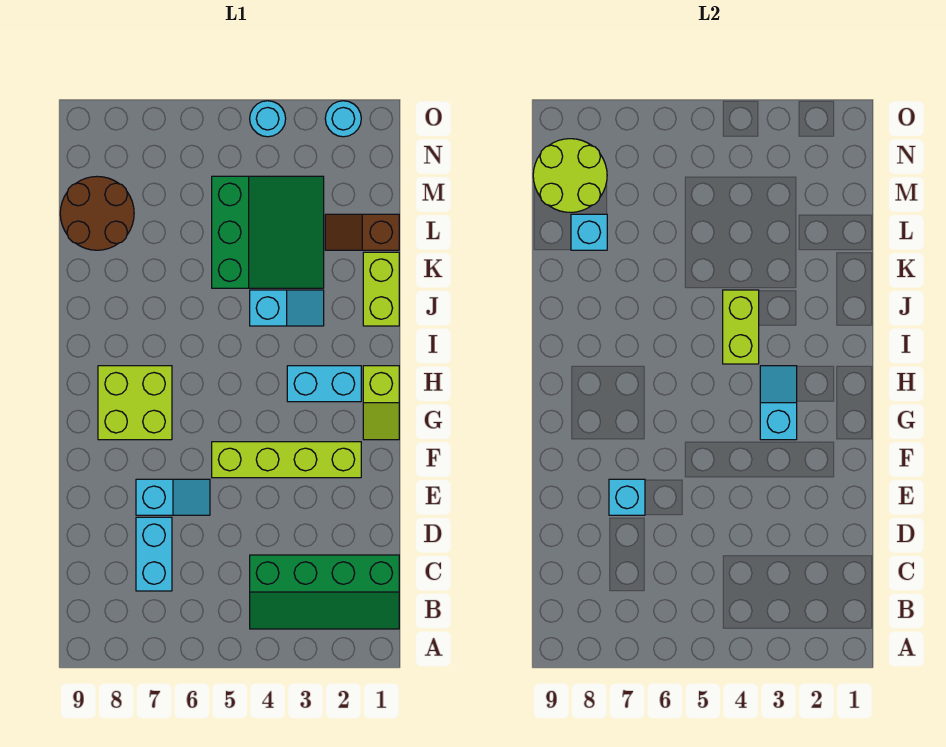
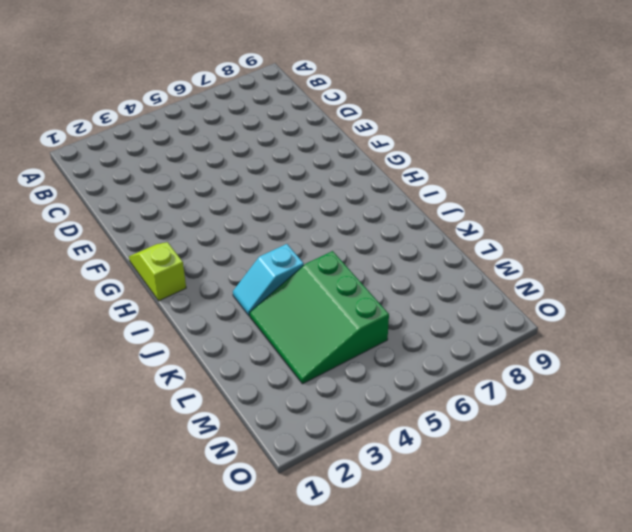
none -> green 2x4 slope [250,555,399,629]
none -> cyan 1x2 brick [136,517,172,591]
none -> cyan 1x2 slope [136,479,210,515]

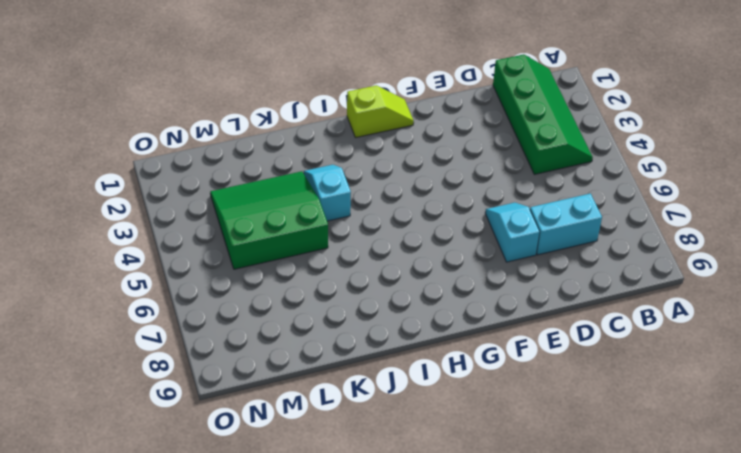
none -> lime 1x4 brick [212,442,361,478]
none -> lime 2x2 brick [98,366,172,440]
none -> cyan 1x2 brick [287,366,361,402]

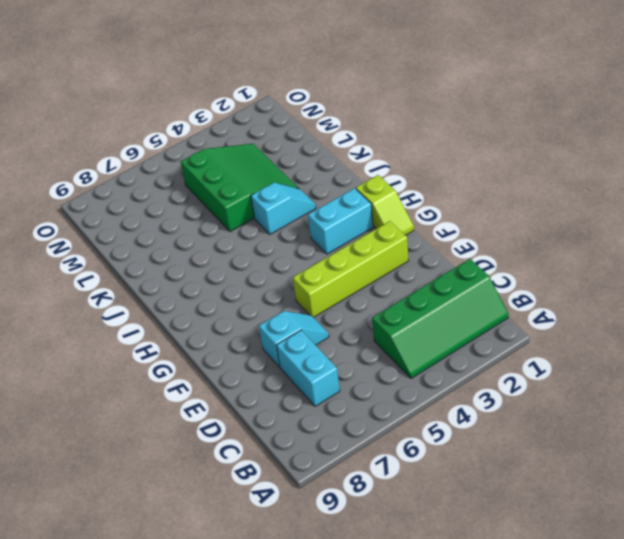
none -> lime 2x2 brick [98,366,172,440]
none -> lime 1x2 brick [363,252,399,326]
none -> brown 1x2 slope [325,214,399,250]

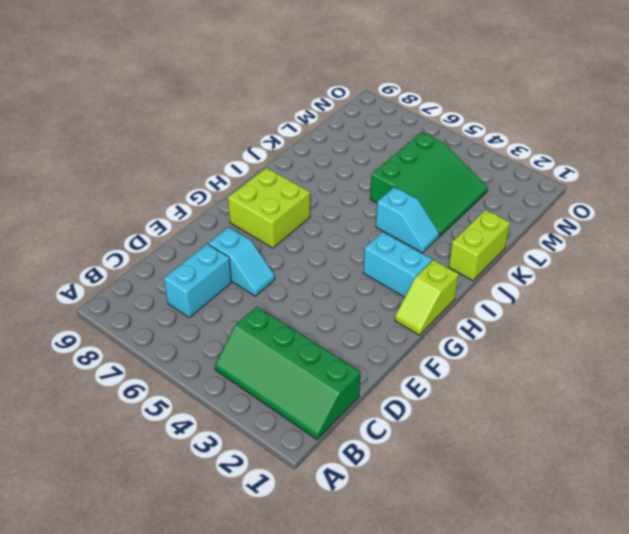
none -> lime 1x4 brick [212,442,361,478]
none -> brown 1x2 slope [325,214,399,250]
none -> brown 2x2 round brick [60,176,134,250]

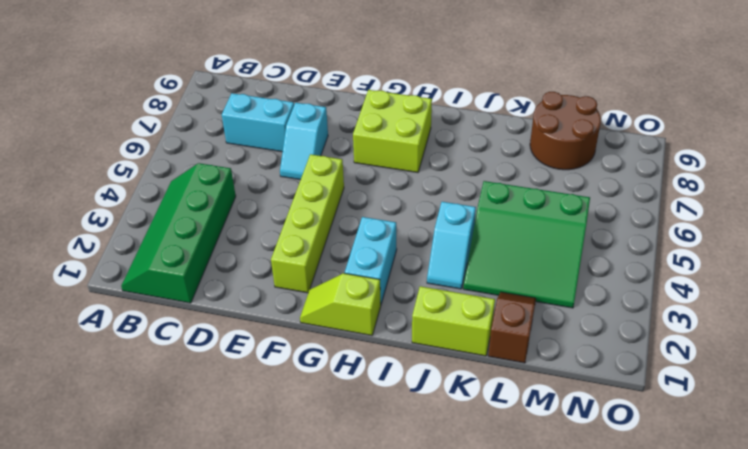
none -> cyan 1x1 round brick [325,101,361,137]
none -> cyan 1x1 round brick [250,101,286,137]
none -> cyan 1x1 brick [609,479,645,515]

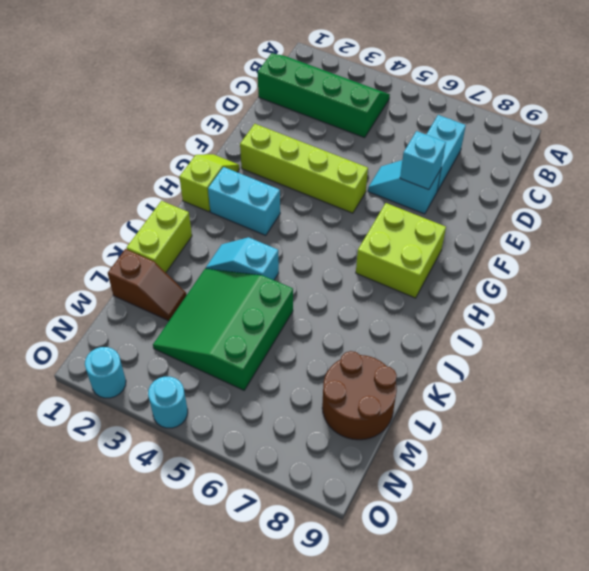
none -> cyan 1x2 slope [760,366,797,440]
none -> lime 1x2 brick [723,290,759,364]
none -> cyan 1x1 brick [571,214,607,250]

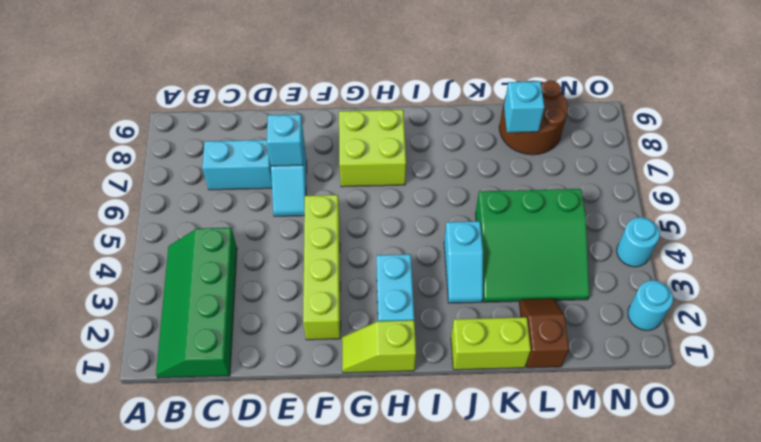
none -> cyan 1x2 slope [760,366,797,440]
none -> lime 1x2 brick [723,290,759,364]
none -> lime 2x2 round brick [533,139,607,212]

